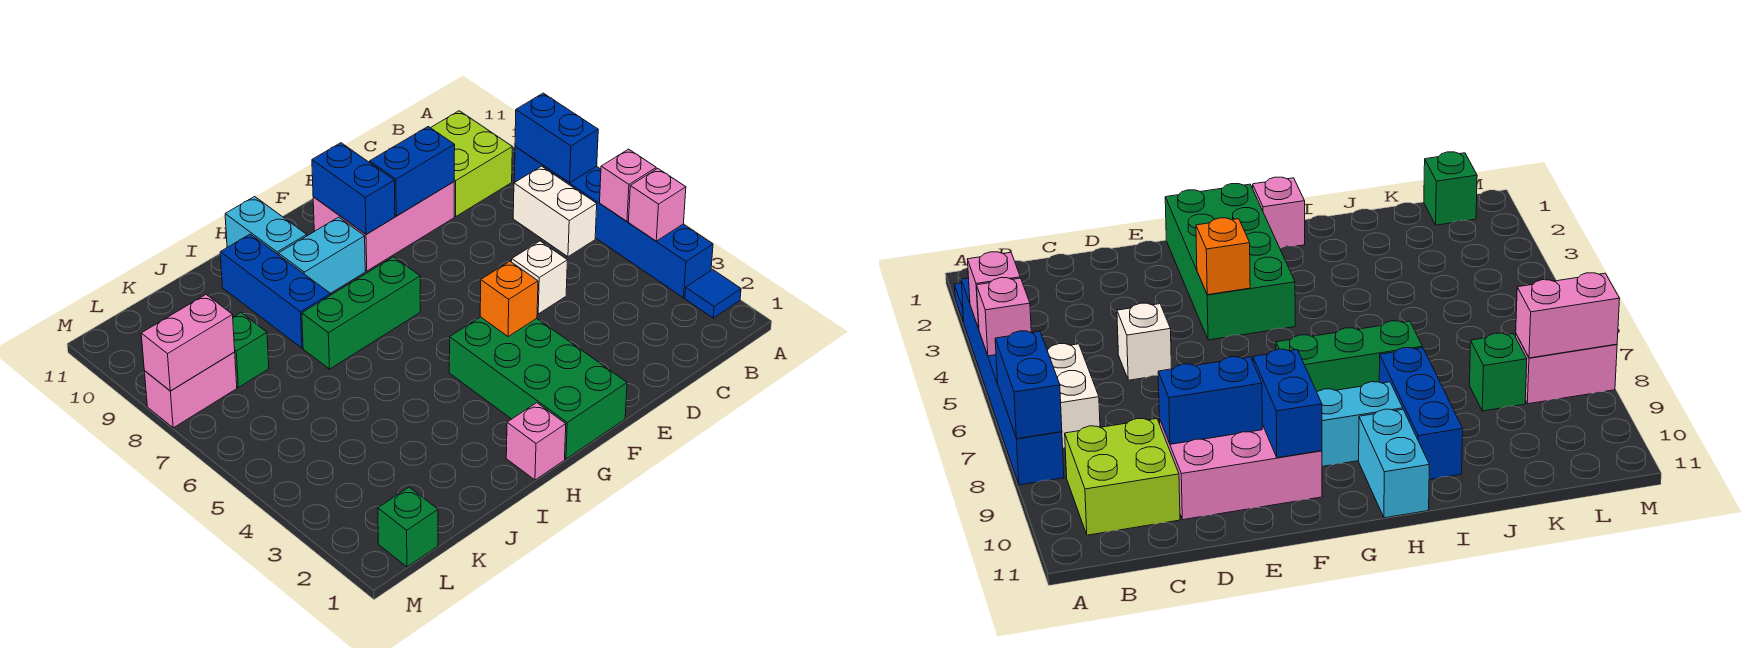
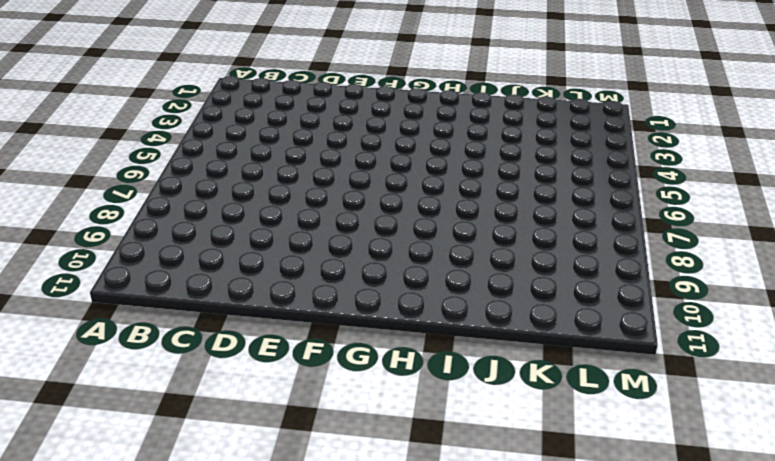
none -> blue 1x1 tile [685,270,741,318]
none -> blue 1x6 brick [514,147,713,298]
none -> white 1x2 brick [513,166,597,257]

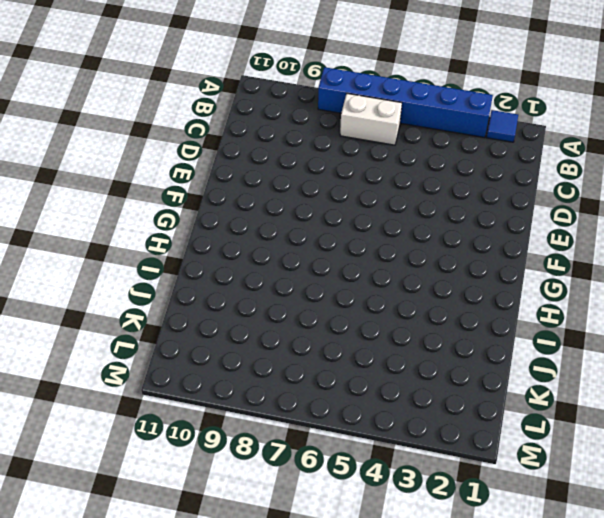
none -> lime 2x2 brick [431,111,512,217]
none -> white 1x1 brick [512,241,567,314]
none -> pink 2x3 brick [313,182,454,271]

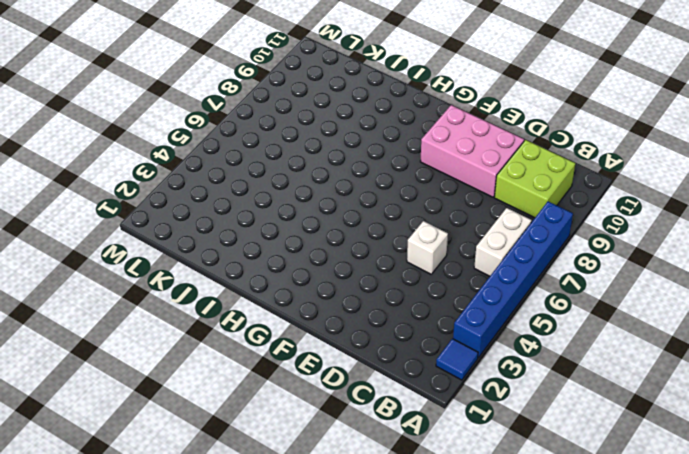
none -> green 2x4 brick [449,317,627,459]
none -> green 1x3 brick [302,257,420,369]
none -> cyan 1x2 brick [279,217,365,293]

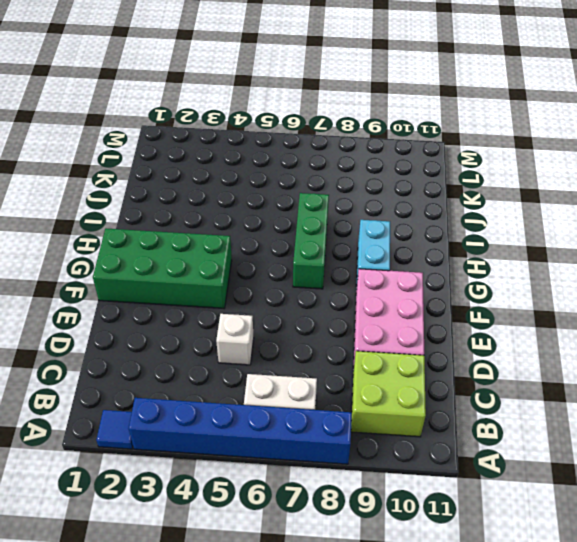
none -> pink 1x1 brick [506,403,566,480]
none -> cyan 1x2 brick [225,197,307,255]
none -> blue 1x3 brick [220,234,330,348]

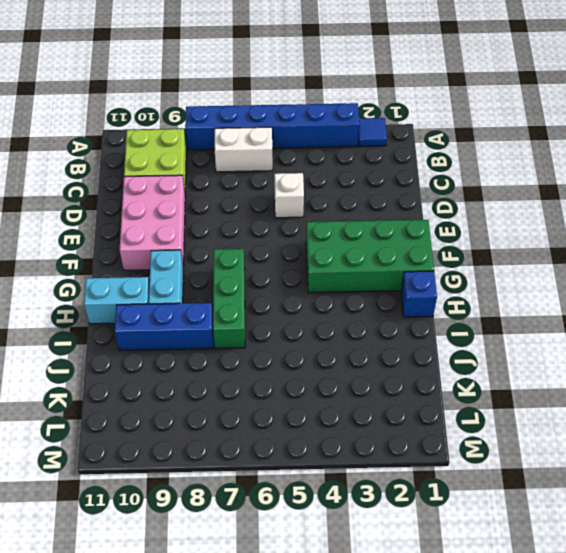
blue 1x1 brick [401,271,437,317] -> pink 1x1 brick [506,403,566,480]
none -> green 1x1 brick [233,313,269,387]
none -> green 1x1 brick [378,487,438,567]
none -> pink 1x2 brick [144,352,237,428]

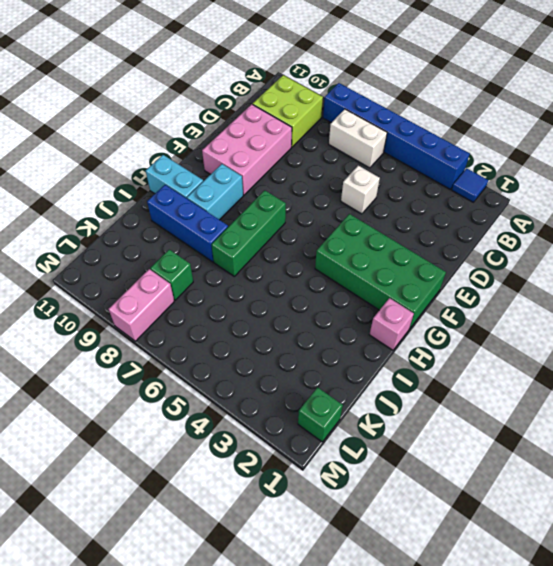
none -> pink 1x1 brick [628,168,686,241]
none -> pink 1x1 brick [600,149,656,221]
none -> blue 1x2 brick [515,93,598,183]

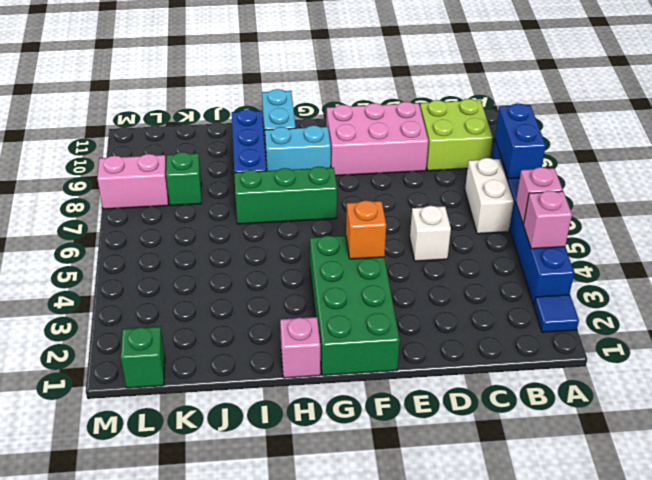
none -> blue 1x2 brick [370,127,455,216]
none -> blue 1x2 brick [312,143,395,234]
none -> pink 1x2 brick [141,295,235,391]

